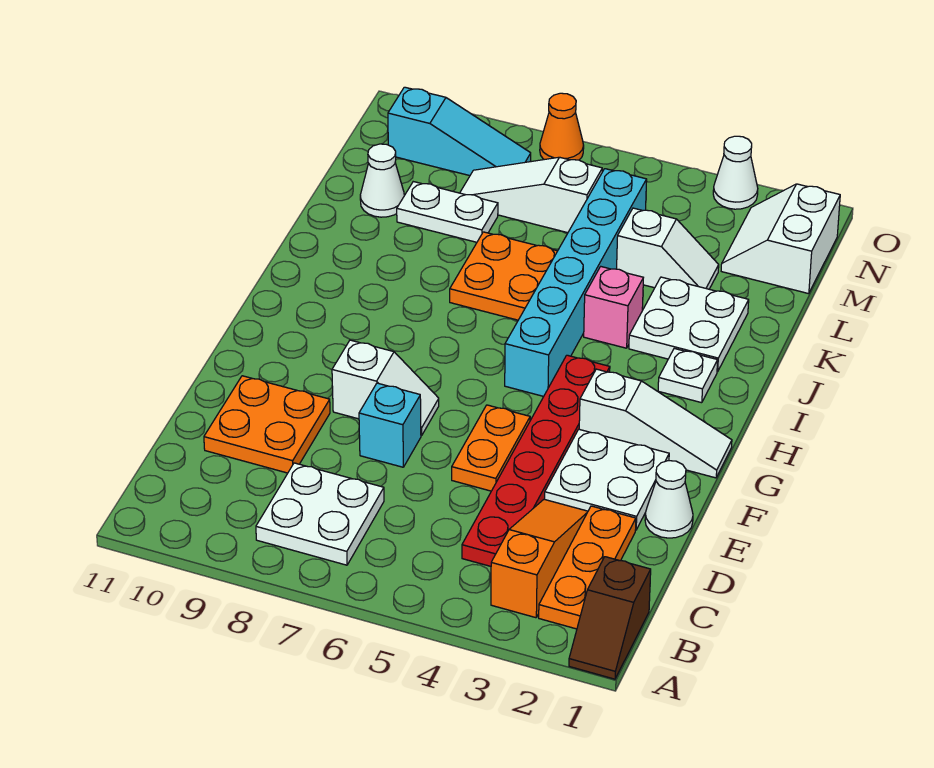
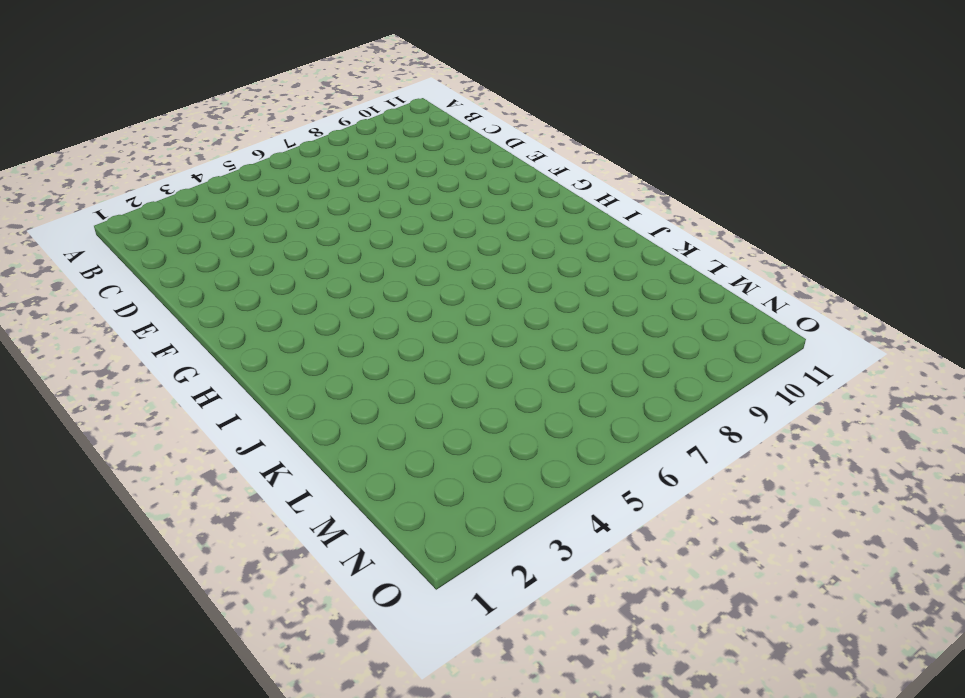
none -> brown 1x2 slope [569,557,651,679]
none -> orange 1x3 plate [539,506,636,629]
none -> orange 1x3 slope [491,499,588,618]

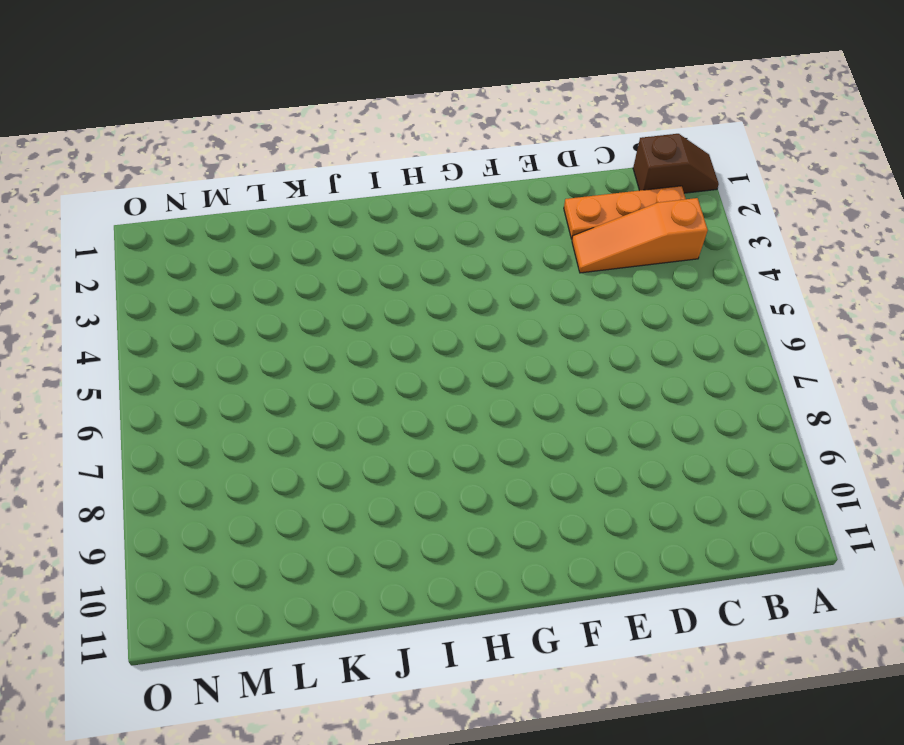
none -> white 2x2 plate [256,463,384,565]
none -> red 1x6 plate [462,355,610,566]
none -> orange 2x2 plate [204,376,330,473]

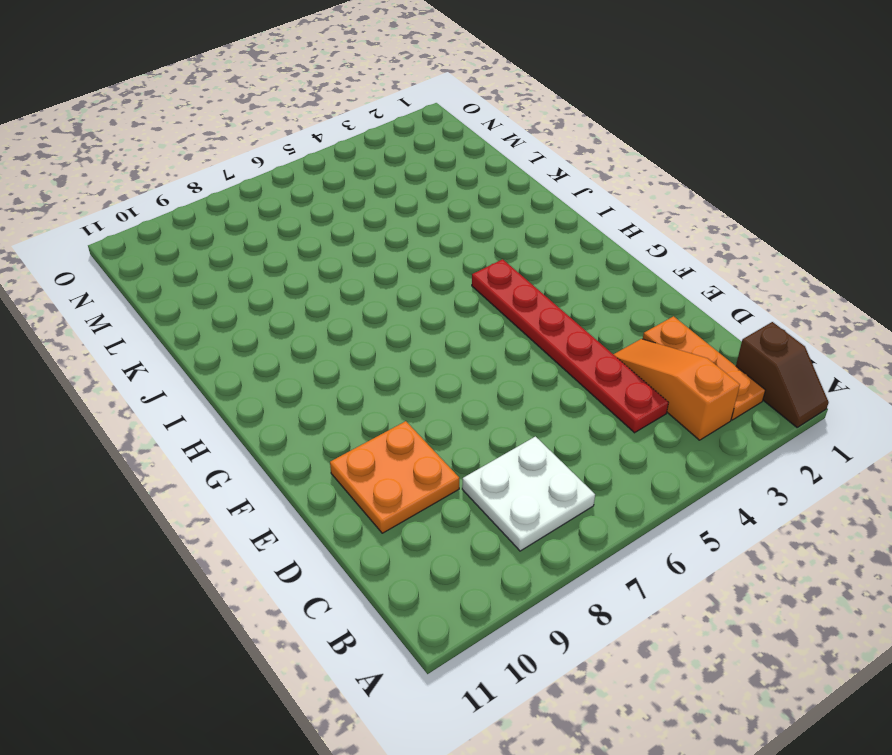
none -> white 1x1 cone [645,461,693,538]
none -> white 2x2 plate [545,429,669,530]
none -> orange 1x2 plate [452,405,530,491]

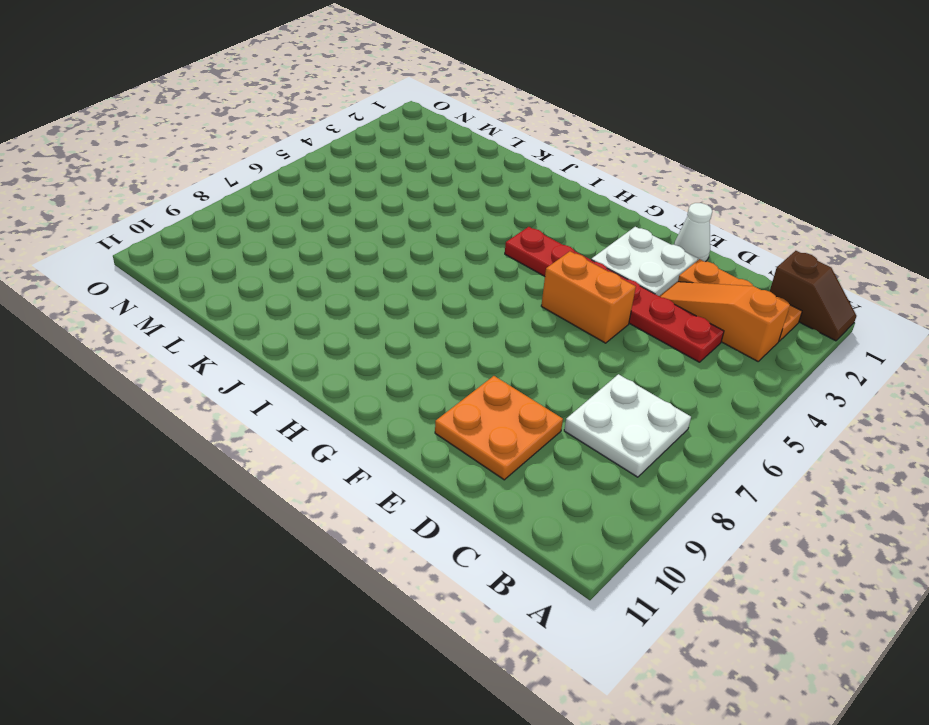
orange 1x2 brick [541,251,636,343] -> orange 1x2 plate [452,405,530,491]
none -> cyan 1x1 brick [359,383,421,467]
none -> white 1x2 slope [332,340,439,436]
none -> white 1x3 slope [579,369,732,478]

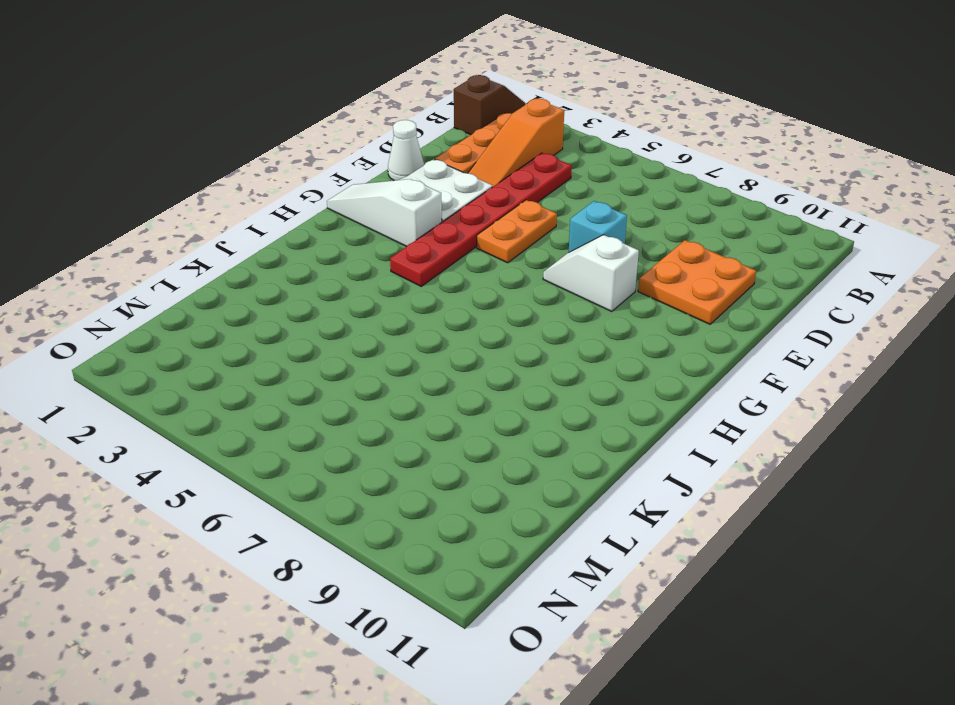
none -> white 2x2 plate [256,463,384,565]
none -> cyan 1x6 brick [505,169,647,396]
none -> white 1x1 plate [658,348,718,403]

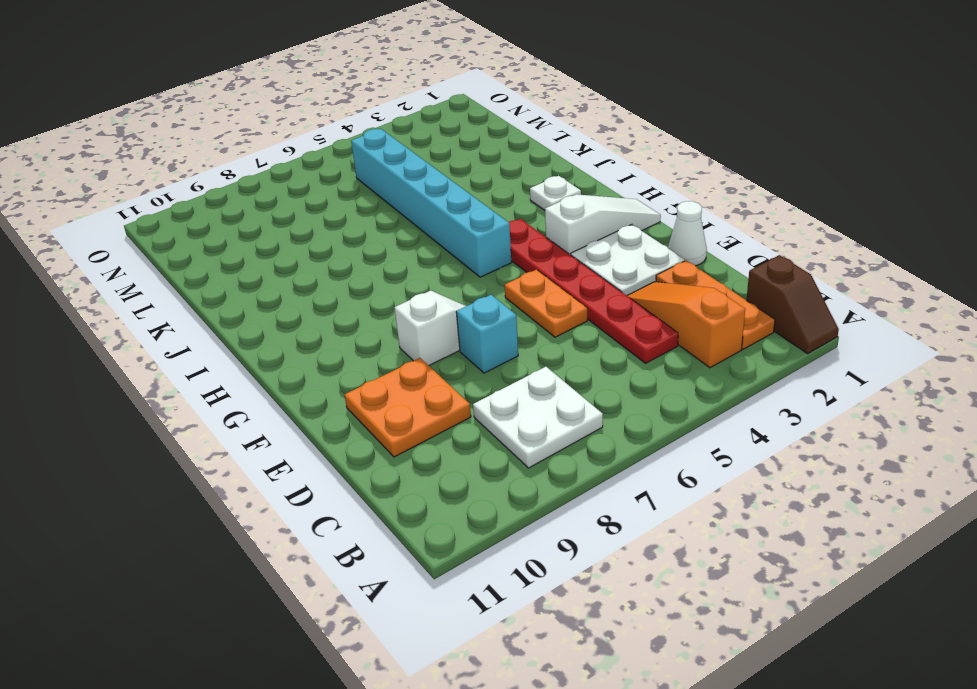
none -> white 2x2 plate [629,277,749,372]
none -> pink 1x1 brick [584,267,643,348]
none -> orange 2x2 plate [450,232,557,320]

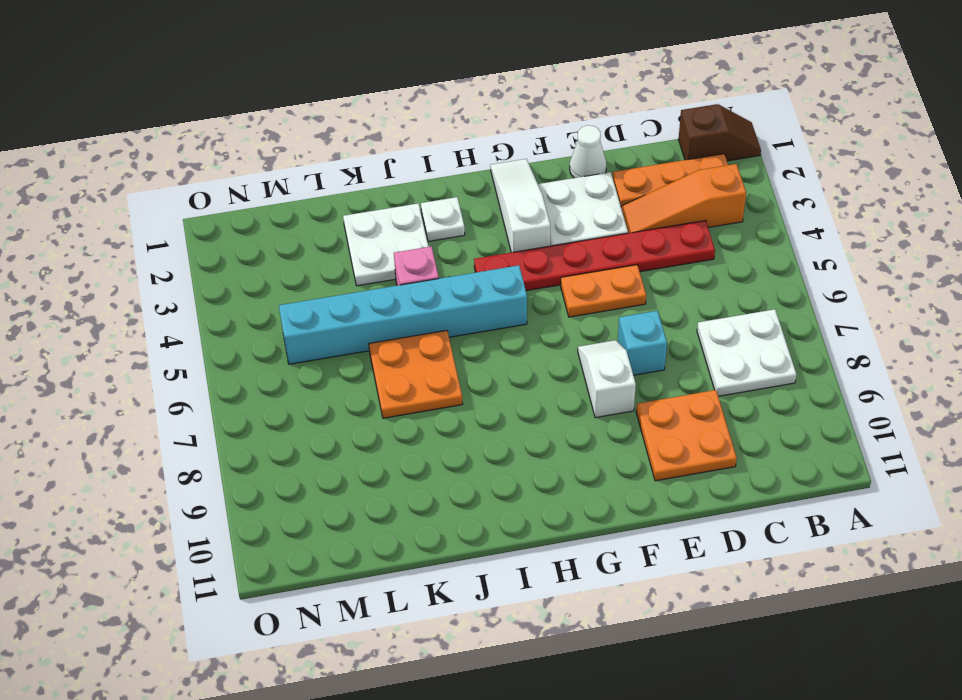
none -> white 1x2 slope [617,208,719,289]
none -> white 1x2 plate [397,182,498,242]
none -> white 1x1 cone [360,144,404,217]

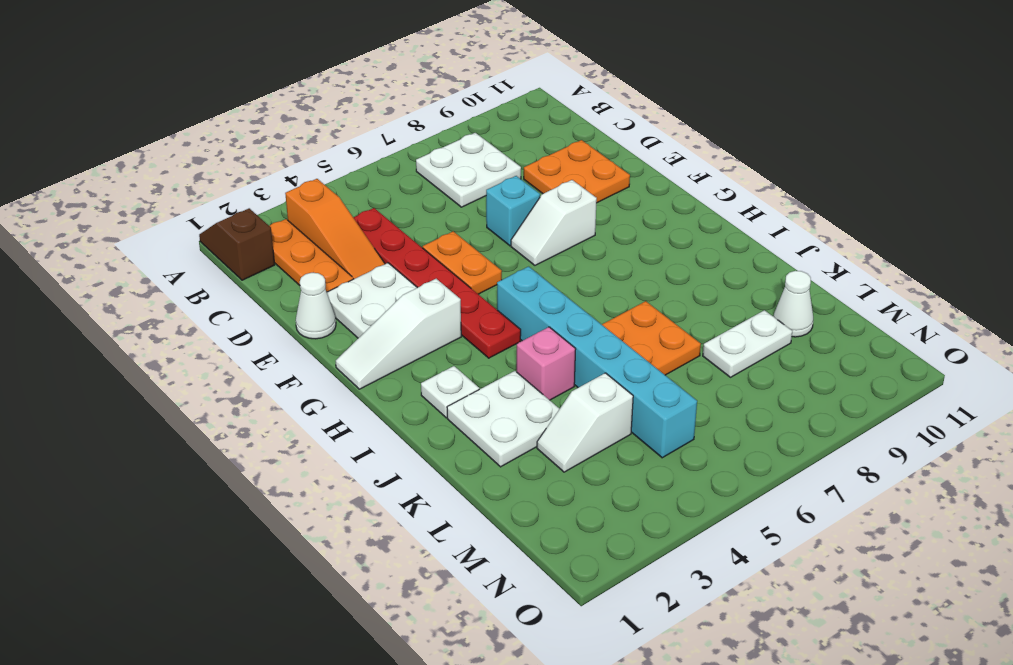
none -> white 2x2 slope [721,184,840,294]
none -> white 1x3 slope [460,157,602,233]
none -> cyan 1x3 slope [388,87,531,176]

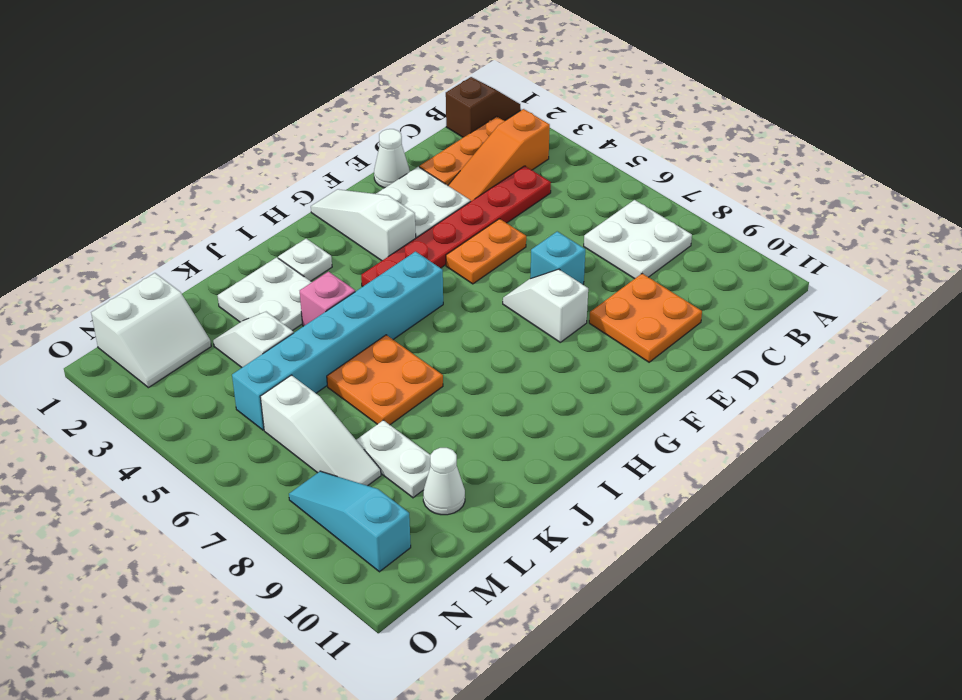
none -> white 1x1 cone [713,136,758,209]
none -> orange 1x1 cone [540,93,584,160]

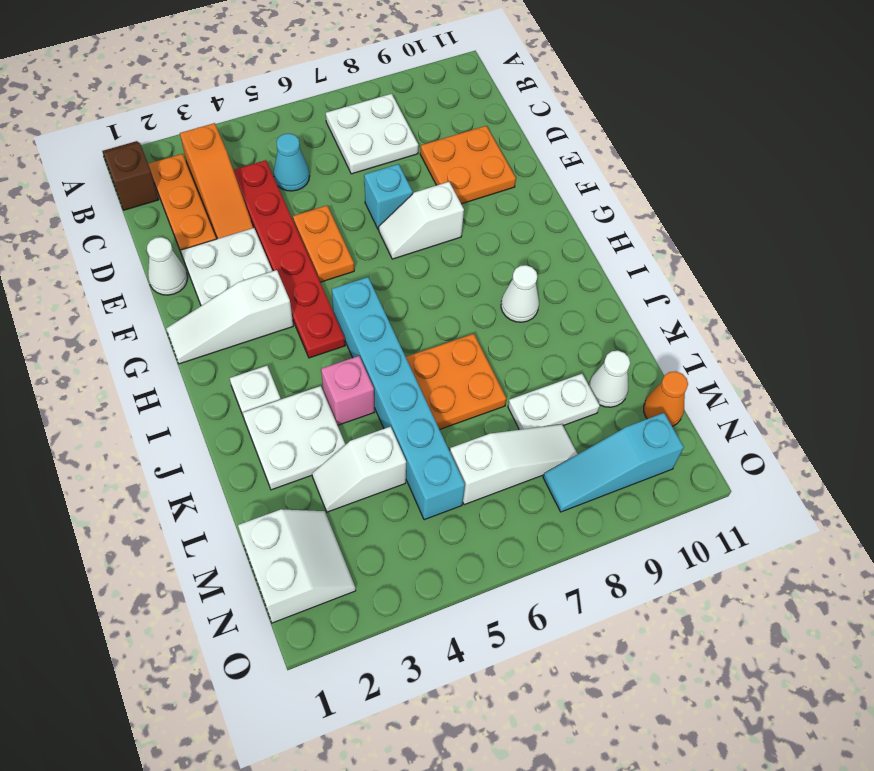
cyan 1x1 cone [273,134,310,191] -> none
white 1x1 cone [501,265,539,322] -> white 1x1 cone moved to [713,136,758,209]
orange 1x1 cone [644,371,688,427] -> orange 1x1 cone moved to [540,93,584,160]

